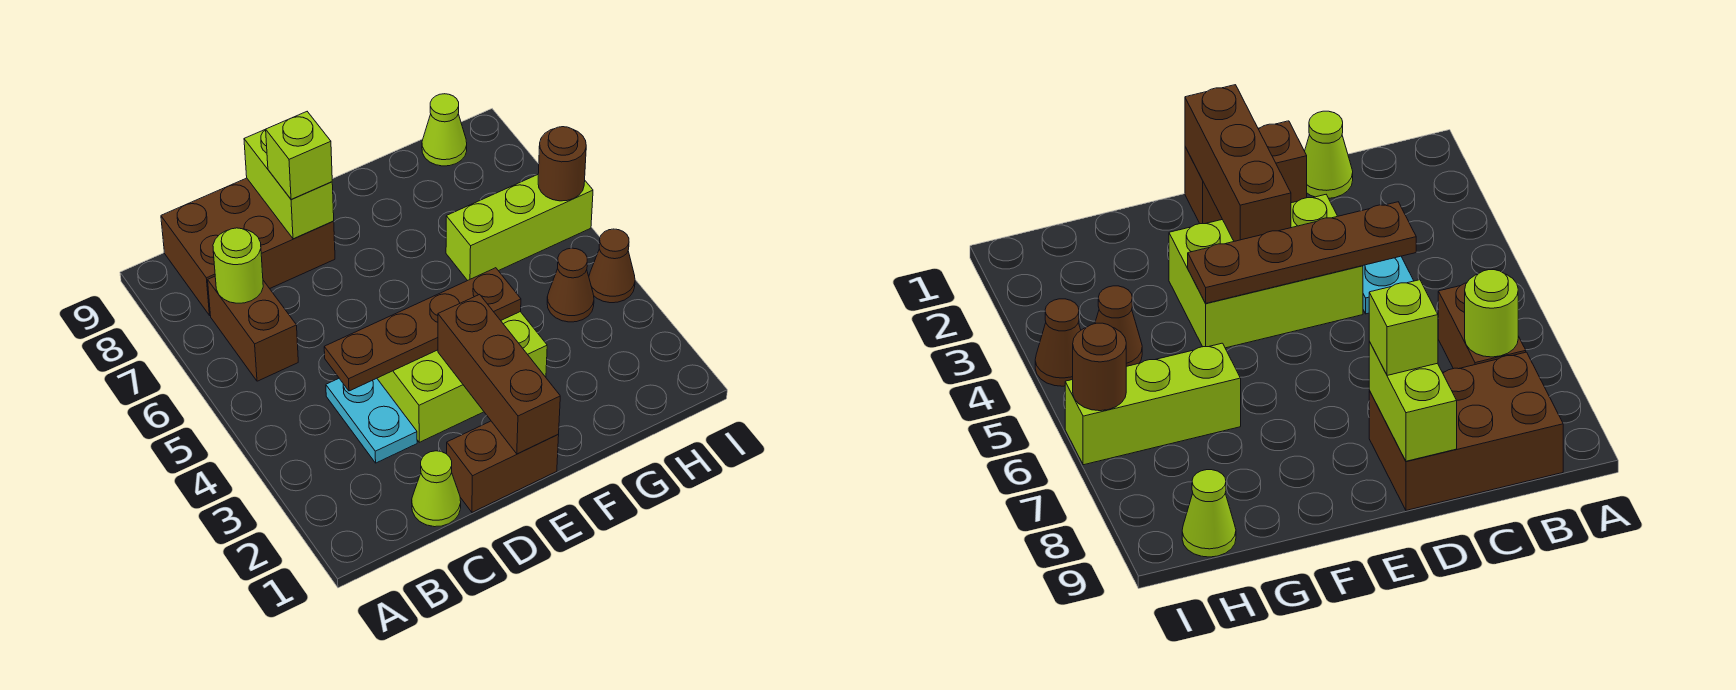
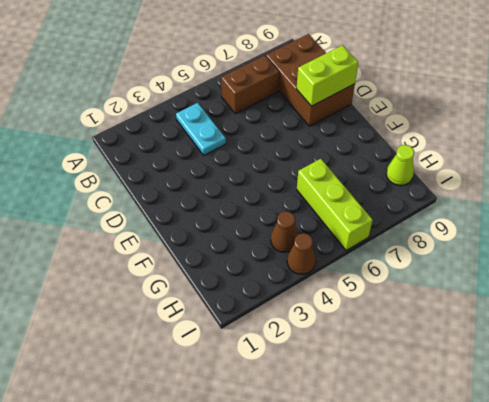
cyan 1x2 plate [176,103,226,155] -> cyan 1x2 plate turned to [326,378,417,463]
none -> lime 1x1 cone [412,451,461,527]
none -> brown 1x2 brick [447,421,559,512]
none -> lime 2x3 brick [377,312,547,442]

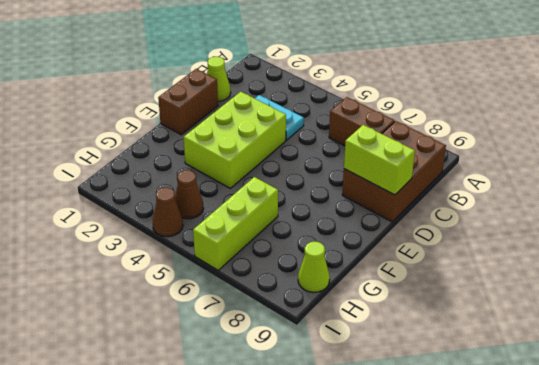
none -> lime 1x1 round brick [213,228,263,303]
none -> brown 1x4 plate [324,268,521,391]
none -> brown 1x3 brick [438,294,560,454]

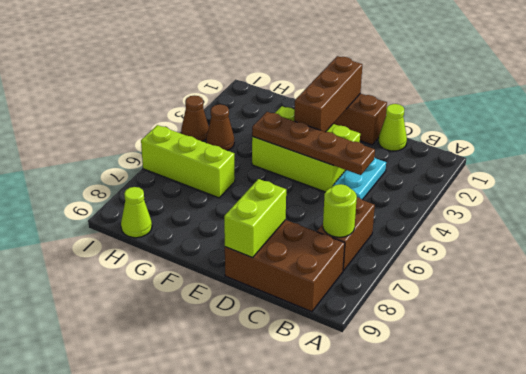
none -> brown 1x1 round brick [538,127,586,201]
none -> lime 1x1 brick [266,112,332,199]

